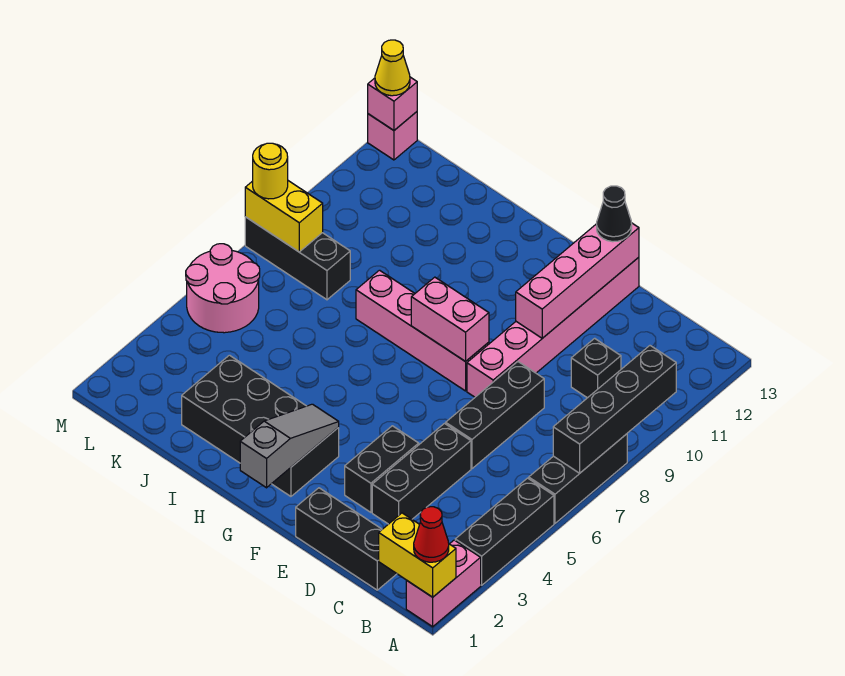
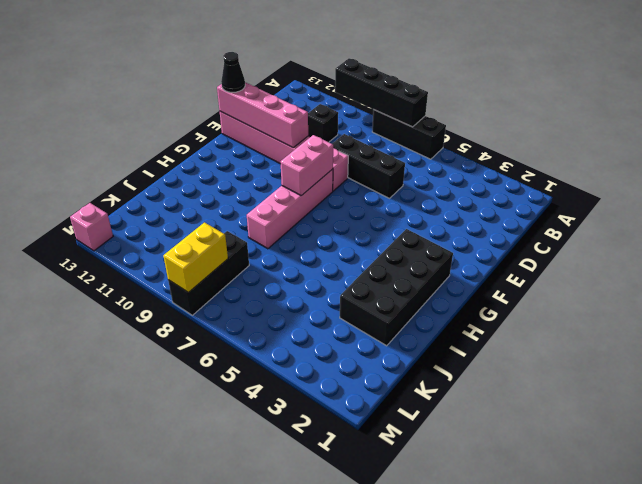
none -> pink 1x2 brick [406,540,481,627]
none -> black 1x3 brick [455,478,554,585]
none -> black 1x3 brick [296,488,397,590]

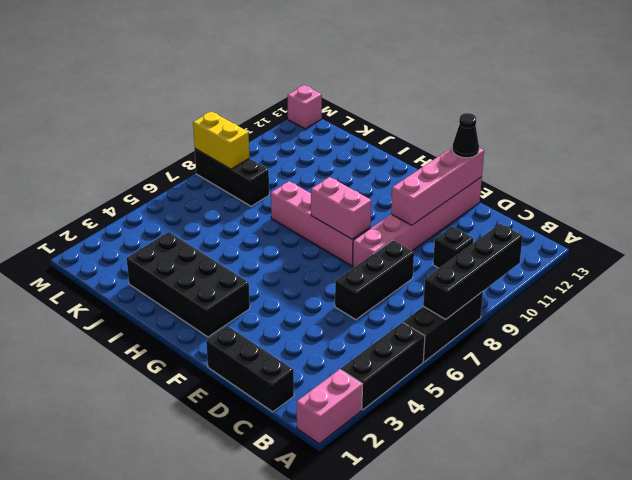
none -> black 1x3 brick [372,424,471,524]
none -> black 1x2 brick [345,426,419,512]
none -> pink 2x2 round brick [186,244,260,333]

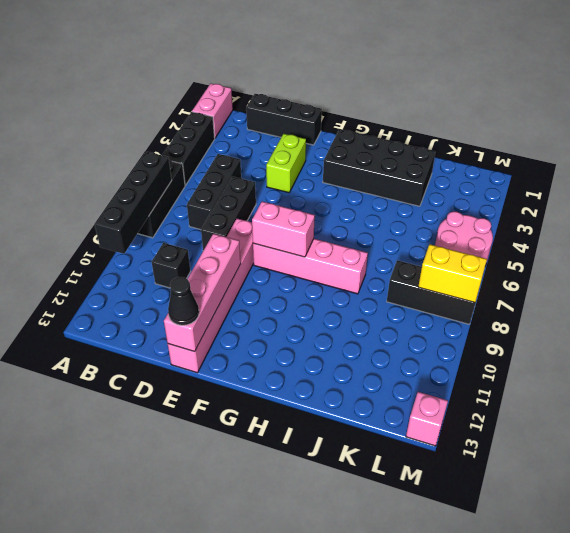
black 1x3 brick [187,154,241,230] -> black 1x3 brick moved to [372,424,471,524]
lime 1x2 brick [266,134,306,193] -> black 1x2 brick [345,426,419,512]
none -> yellow 1x2 brick [379,513,456,597]
none -> grey 1x3 slope [240,404,339,488]
none -> pink 1x1 brick [368,77,417,130]

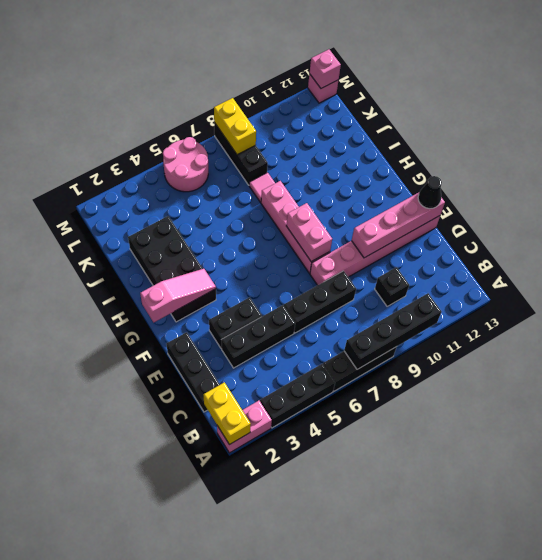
pink 1x3 slope [140,269,216,322] -> grey 1x3 slope [240,404,339,488]
pink 1x1 tile [249,172,275,202] -> none
none -> red 1x1 cone [414,507,449,562]
none -> yellow 1x1 round brick [253,143,288,199]
none -> yellow 1x1 cone [375,40,410,96]

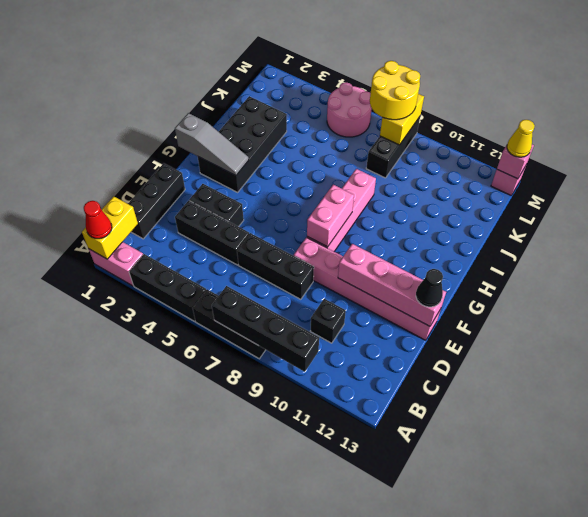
yellow 2x2 round brick [370,61,420,120] -> yellow 1x1 round brick [253,143,288,199]

